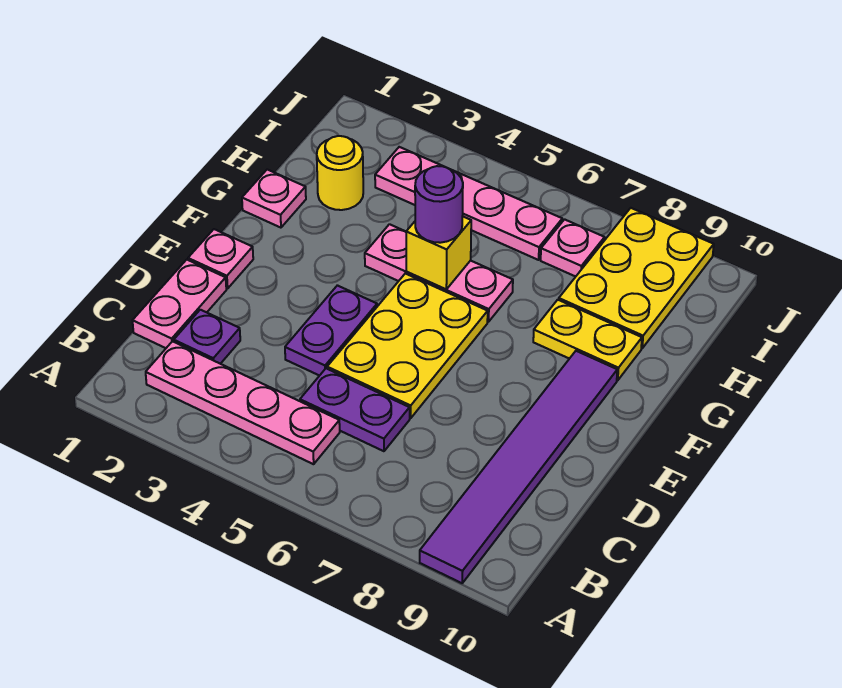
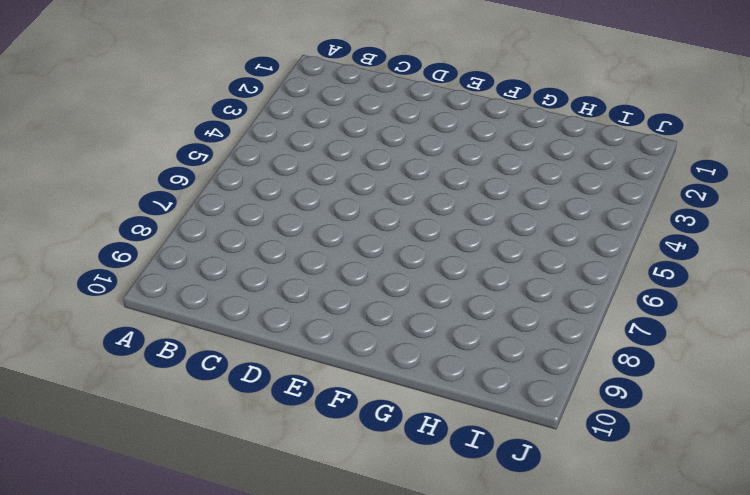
none -> purple 1x6 tile [420,351,617,583]
none -> pink 1x4 plate [146,341,340,464]
none -> pink 1x2 plate [133,260,226,348]

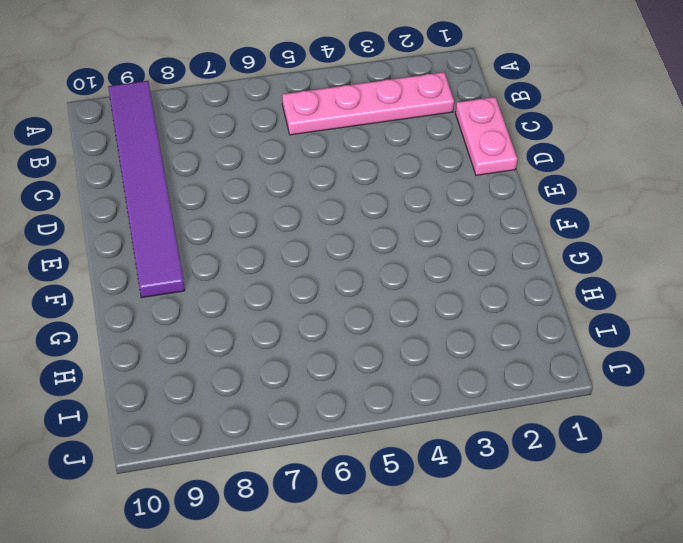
none -> purple 1x1 plate [174,310,240,364]
none -> purple 1x2 plate [300,368,410,451]
none -> purple 1x2 plate [285,285,377,376]

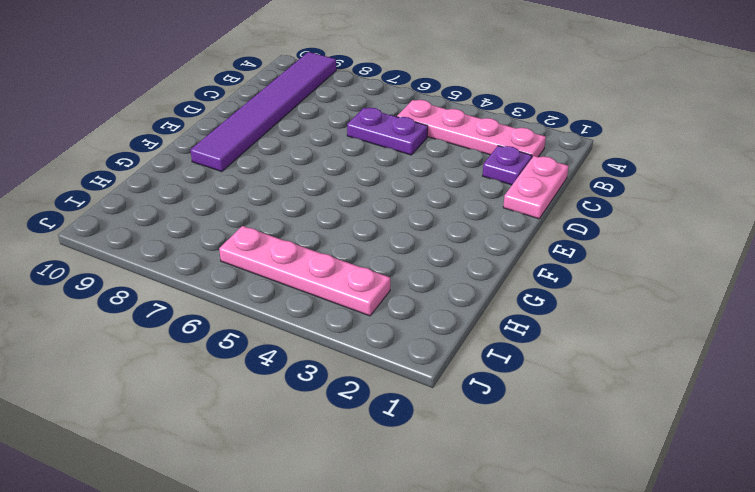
none -> purple 1x2 plate [285,285,377,376]
none -> yellow 2x3 plate [327,274,488,418]
none -> pink 1x1 plate [188,229,253,289]

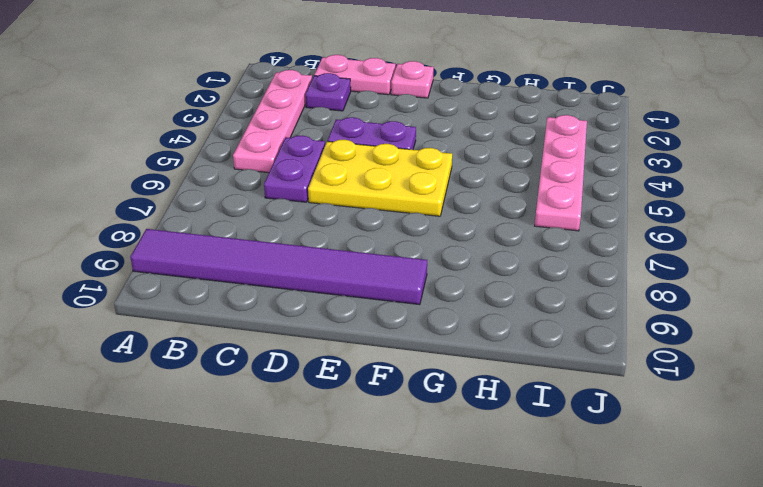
none -> pink 1x1 plate [242,170,306,228]
none -> pink 1x3 plate [365,224,513,322]
none -> yellow 1x2 plate [533,300,642,380]

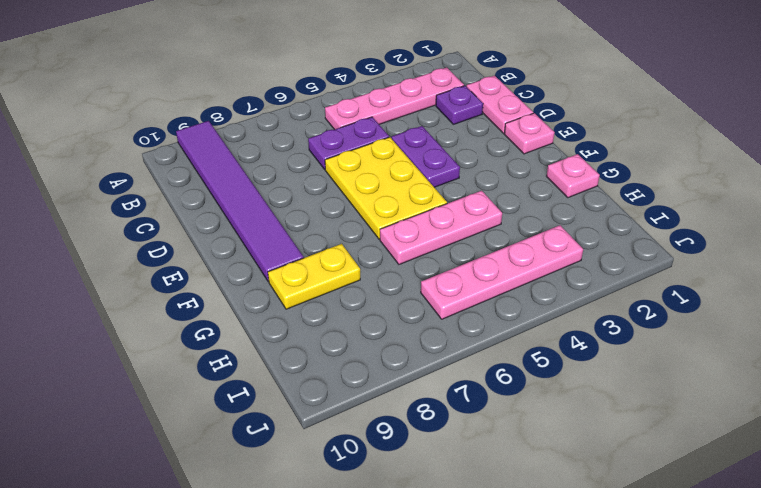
none -> yellow 1x1 round brick [317,136,363,210]
none -> yellow 2x3 plate [559,208,714,348]
none -> pink 1x1 plate [541,219,605,277]

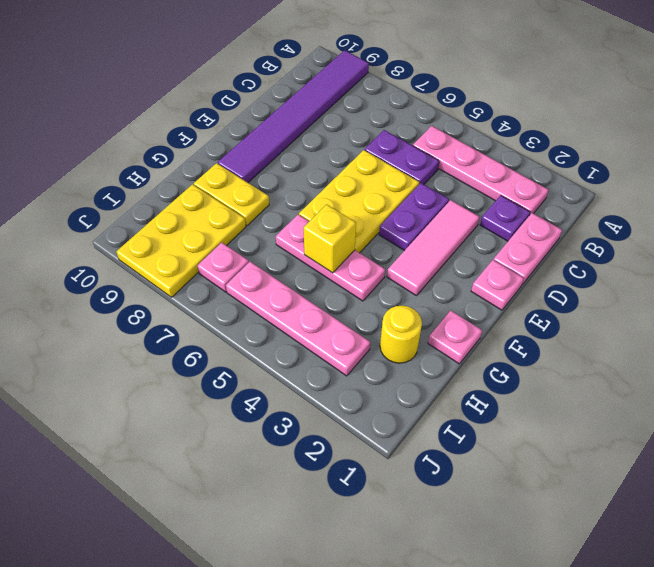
pink 1x3 tile [387,200,479,296] -> none
none -> purple 1x1 round brick [415,166,463,243]

